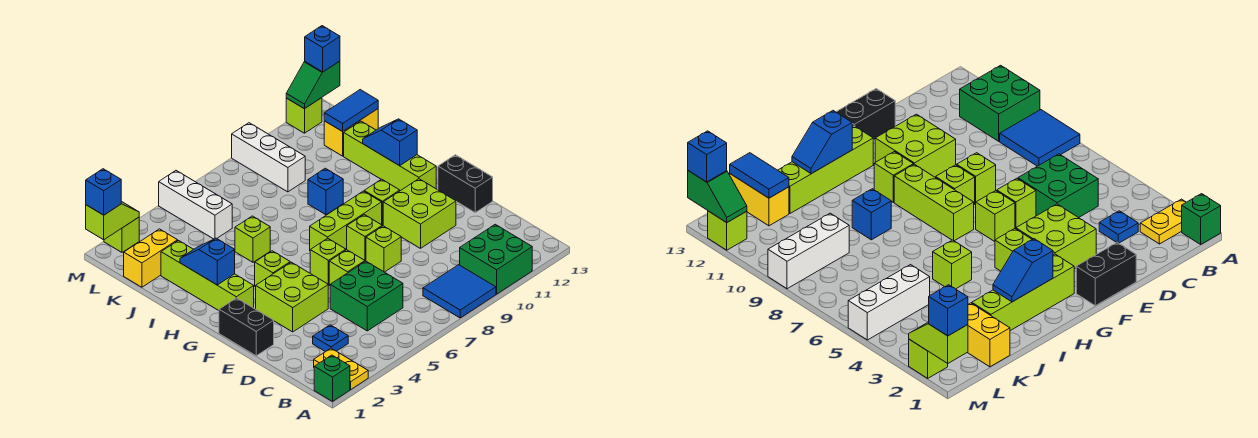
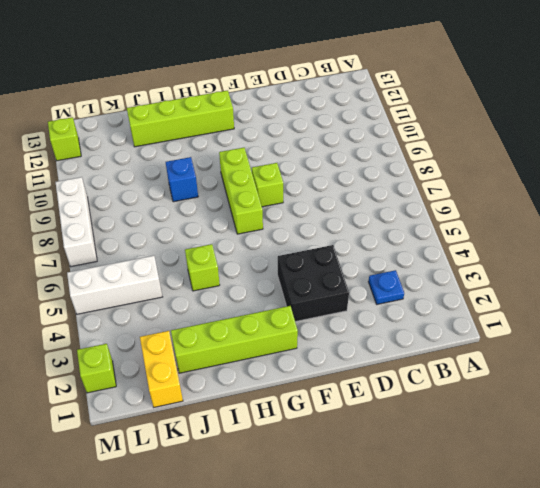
black 2x2 brick [278,245,349,322] -> lime 2x2 brick [256,262,328,332]
white 1x3 brick [56,177,97,267] -> white 1x3 brick turned to [232,123,305,192]
none -> green 1x1 brick [314,355,350,401]
none -> yellow 1x2 plate [314,348,368,389]
none -> blue 2x2 tile [423,265,496,318]
none -> green 2x2 brick [460,224,532,294]

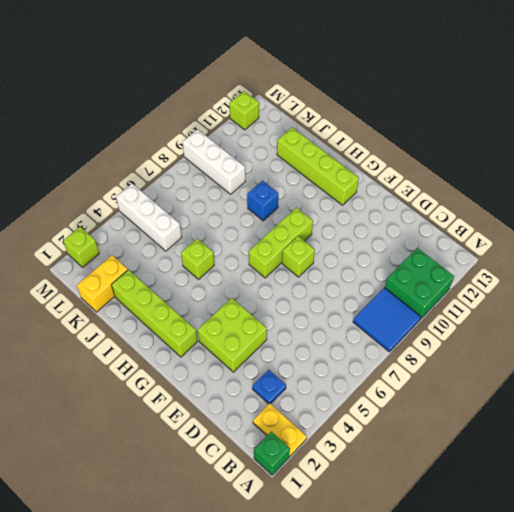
none -> green 2x2 brick [330,261,403,331]
none -> black 1x2 brick [219,298,274,356]
none -> lime 1x1 brick [329,250,365,285]
none -> lime 1x1 brick [366,226,401,272]

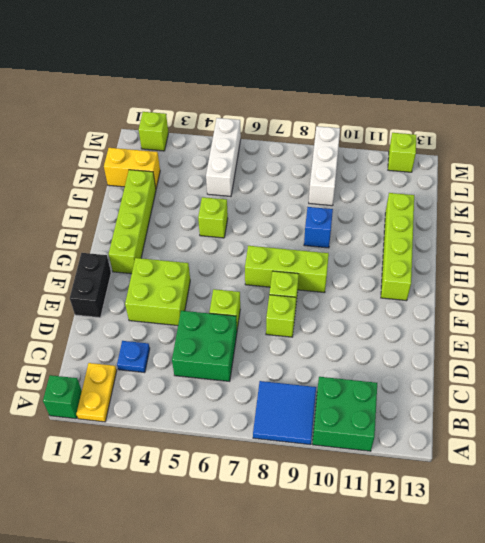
none -> lime 2x2 brick [383,179,456,248]
none -> black 1x2 brick [438,155,493,212]
none -> lime 1x1 brick [310,238,346,285]
none -> lime 1x1 brick [255,251,290,287]

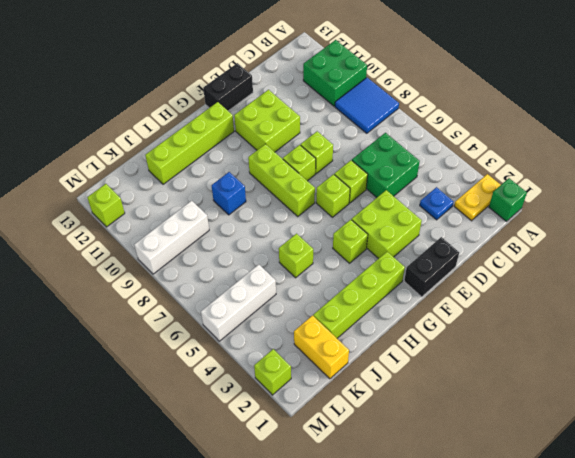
none -> lime 1x1 brick [364,179,400,226]
none -> yellow 1x2 brick [324,109,378,156]
none -> blue 1x2 slope [180,238,235,285]
none -> blue 1x2 slope [363,119,417,166]

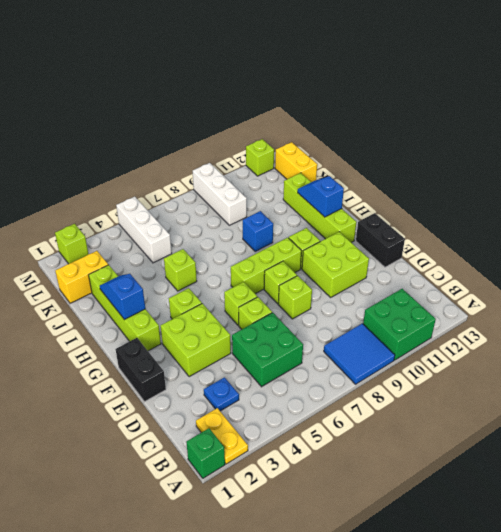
yellow 1x2 brick [275,142,317,182] -> yellow 1x2 brick turned to [324,109,378,156]
none -> blue 1x2 tile [324,90,378,132]
none -> lime 1x2 slope [86,201,139,240]
none -> green 1x2 slope [286,61,340,109]
none -> blue 1x1 brick [86,169,121,215]

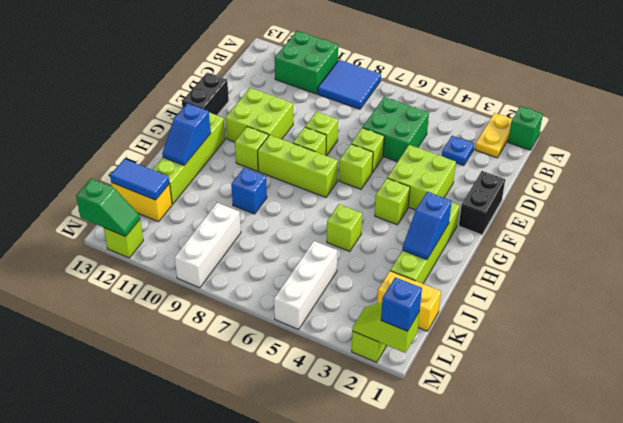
none -> blue 1x1 brick [305,26,340,72]

